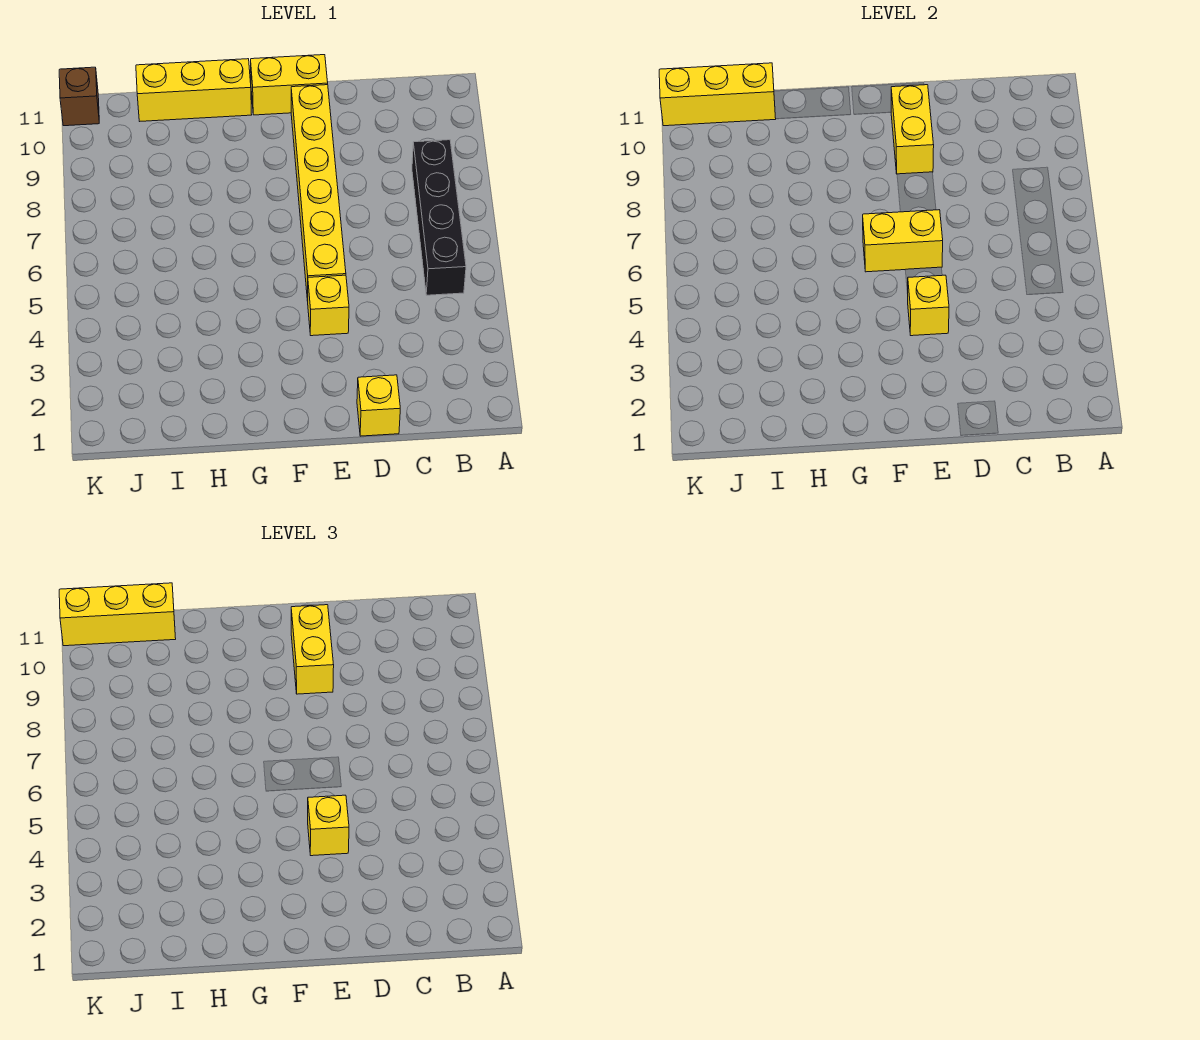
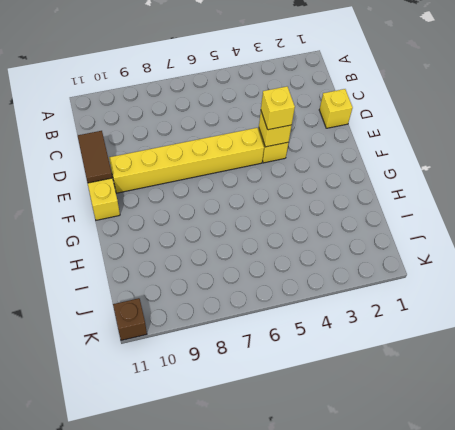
brown 1x2 tile [78,131,112,183] -> none
none -> black 1x4 brick [412,140,466,295]
none -> yellow 1x3 brick [136,59,252,121]
none -> yellow 1x2 brick [863,210,943,272]

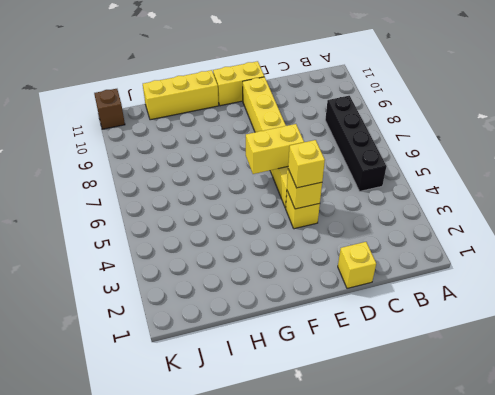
none -> yellow 1x2 brick [891,85,934,174]
none -> yellow 1x3 brick [659,63,776,126]
none -> yellow 1x2 brick [291,605,334,694]

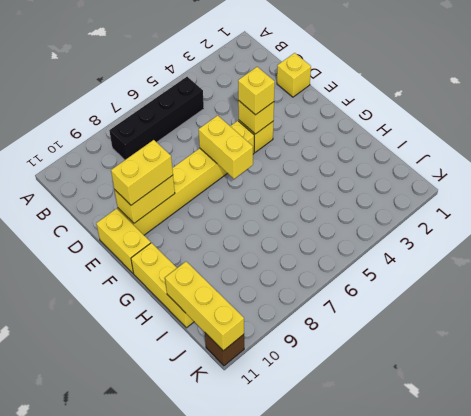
none -> yellow 1x3 brick [59,583,176,646]

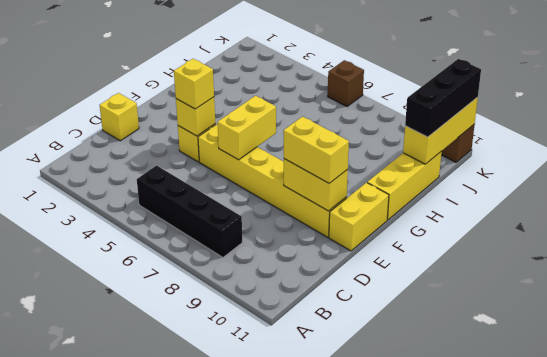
black 1x3 brick [405,59,481,137] -> yellow 1x3 brick [59,583,176,646]
brown 1x1 brick [328,60,364,107] -> none

